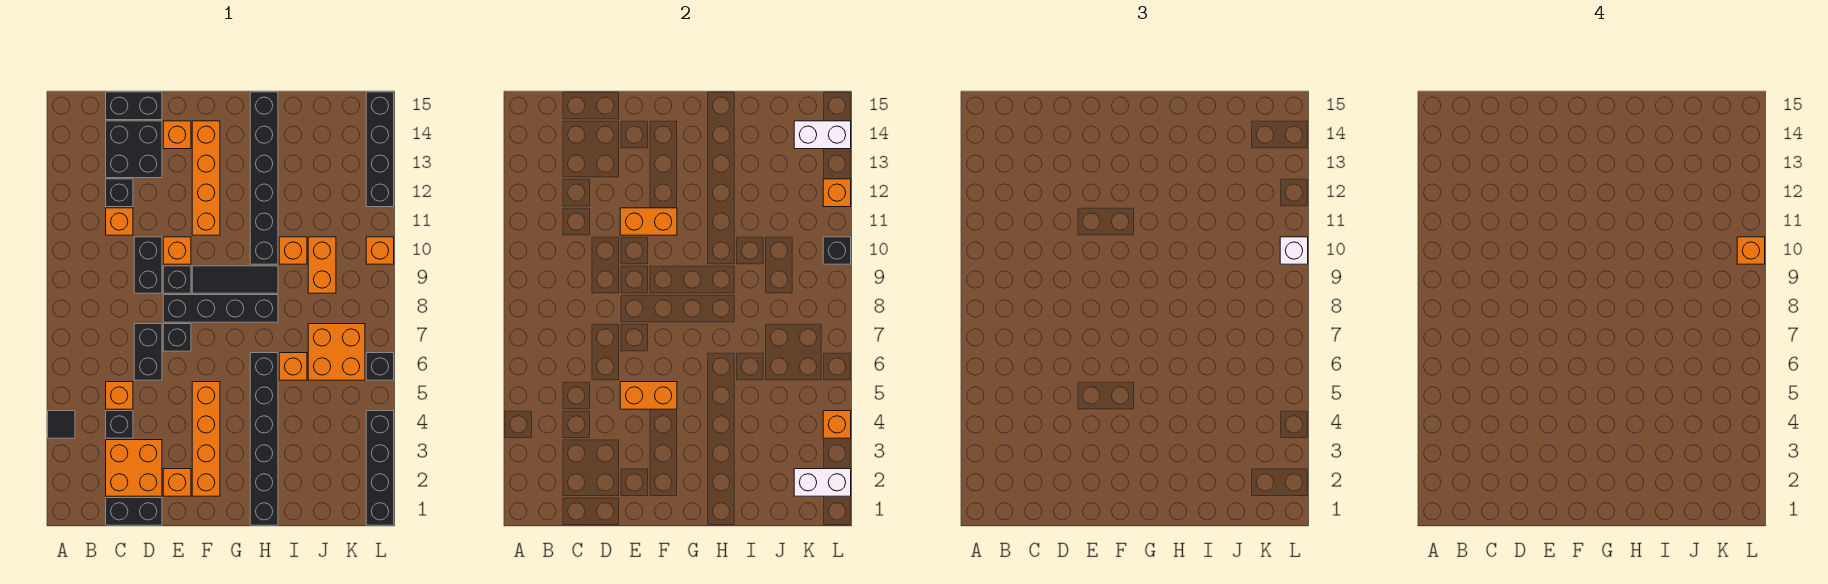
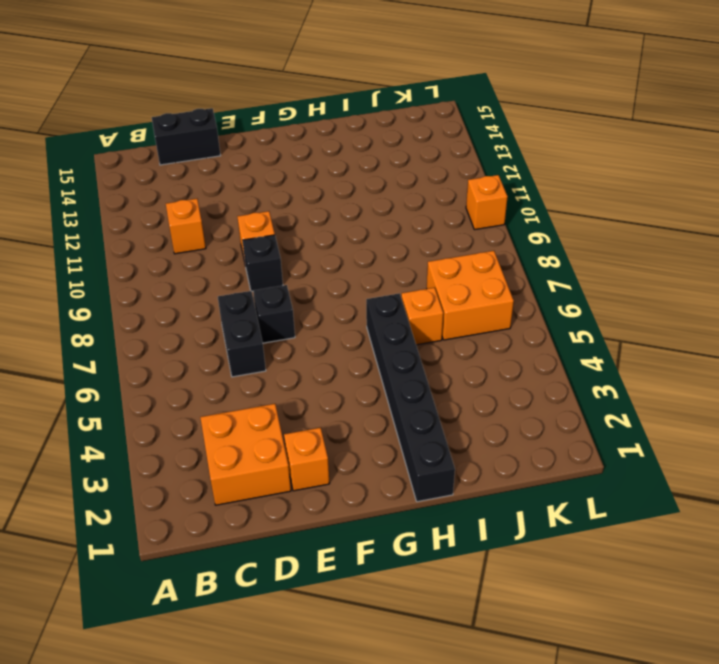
none -> black 1x1 tile [48,411,75,438]
none -> black 1x2 brick [106,498,162,525]
none -> black 1x1 brick [106,411,133,438]
none -> orange 1x1 brick [106,382,133,409]

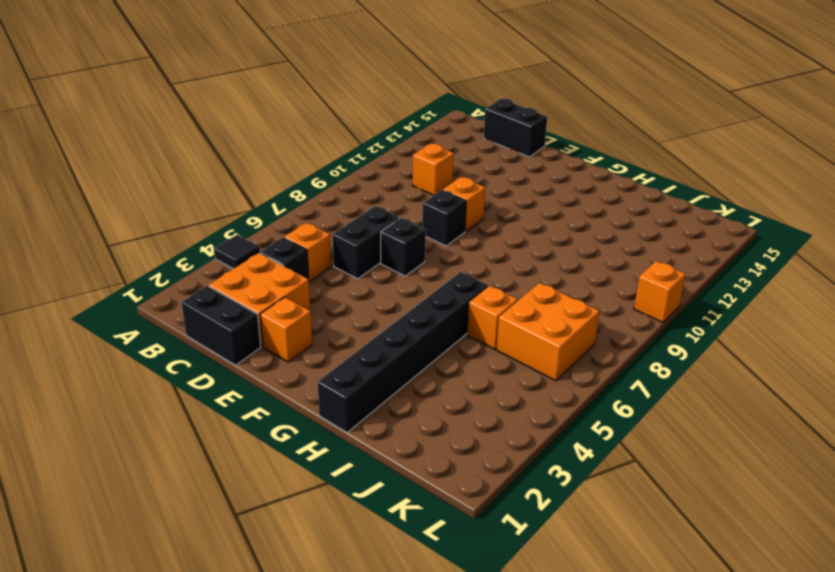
none -> black 1x1 brick [106,179,133,207]
none -> black 2x2 brick [106,121,162,178]
none -> black 1x2 brick [134,237,162,293]
none -> black 1x4 brick [163,295,278,322]

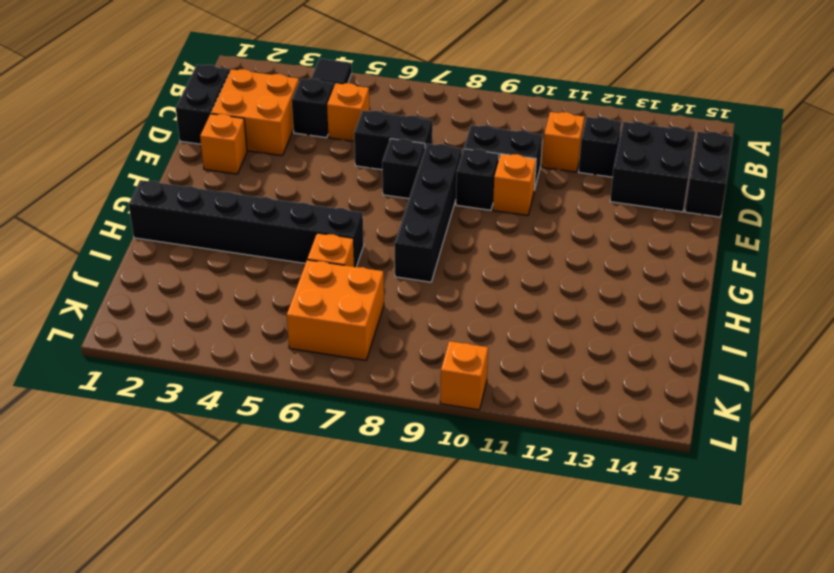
none -> orange 1x1 brick [163,121,191,149]
none -> orange 1x4 brick [192,382,220,496]
none -> black 1x3 tile [192,266,278,293]
none -> orange 1x4 brick [192,121,220,235]

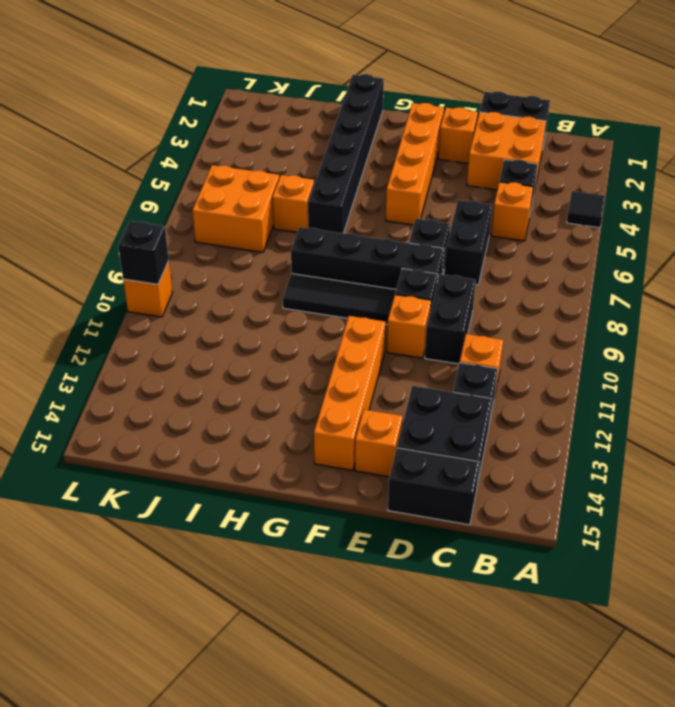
none -> black 1x6 brick [250,92,278,264]
none -> orange 1x1 brick [279,237,307,264]
none -> orange 1x2 brick [308,237,336,293]
none -> black 1x4 brick [366,411,394,525]

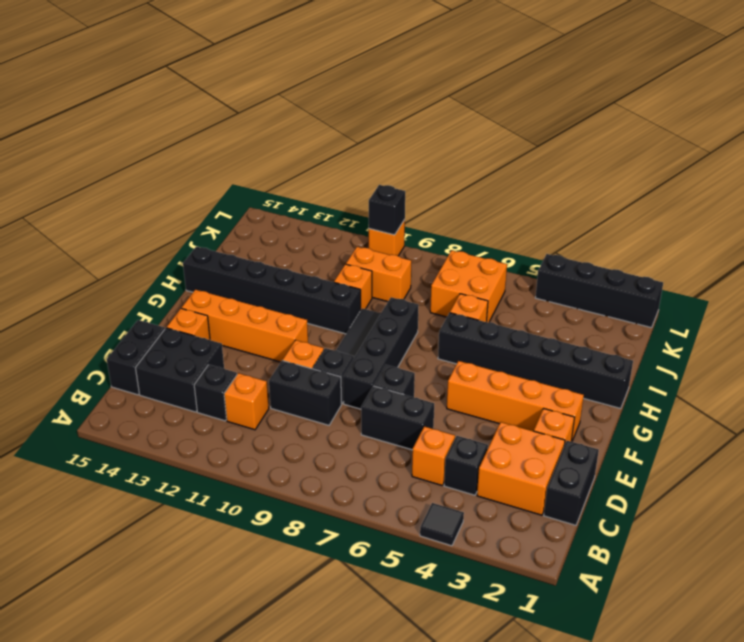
none -> black 1x1 brick [366,353,394,380]
none -> black 1x4 brick [366,92,394,207]
none -> orange 1x2 brick [620,382,677,409]
none -> orange 1x2 brick [620,208,677,235]

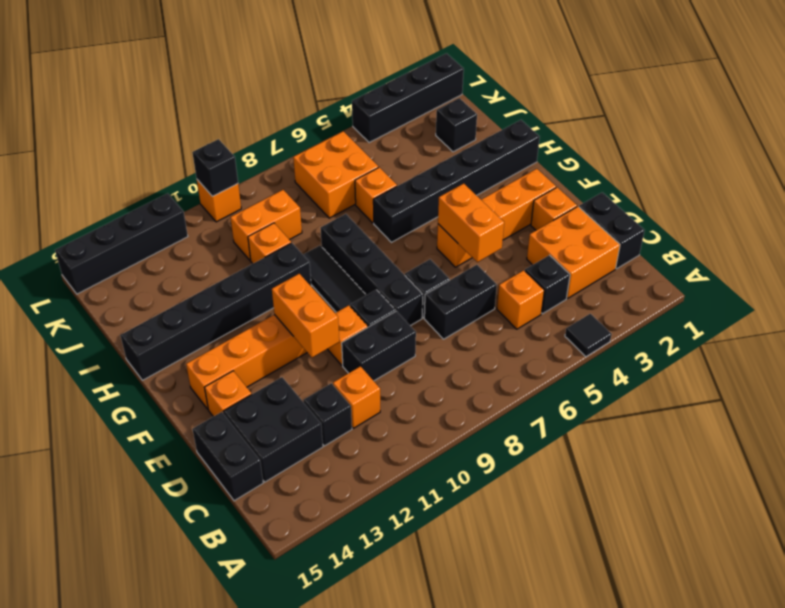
black 1x1 brick [436,98,477,152] -> black 1x1 brick moved to [366,353,394,380]
none -> white 1x2 brick [794,469,851,496]
none -> white 1x2 brick [794,121,851,149]
none -> orange 1x1 brick [823,411,851,438]
none -> orange 1x1 brick [823,179,851,207]

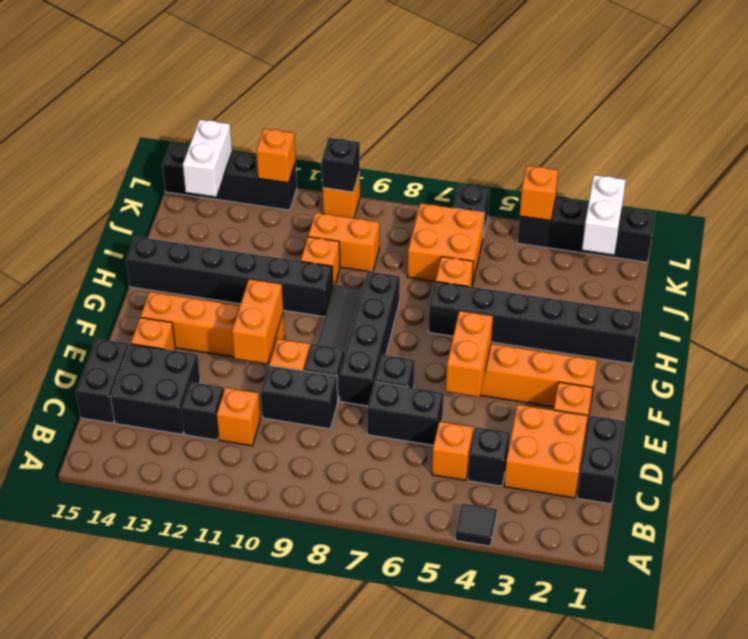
none -> white 1x1 brick [1280,237,1308,264]
none -> orange 1x1 brick [1737,237,1765,264]

